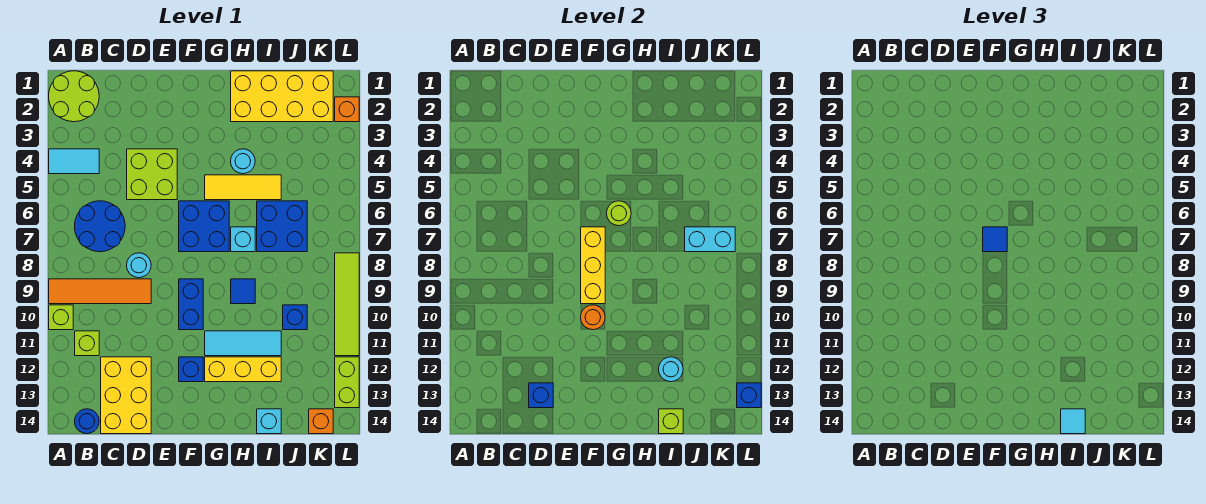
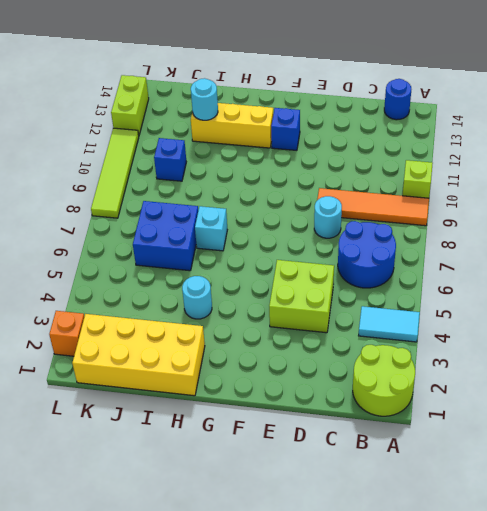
none -> lime 1x1 brick [75,331,99,356]
none -> yellow 2x3 brick [101,357,151,434]
none -> blue 2x2 brick [179,201,229,252]
none -> blue 1x2 brick [179,279,203,330]

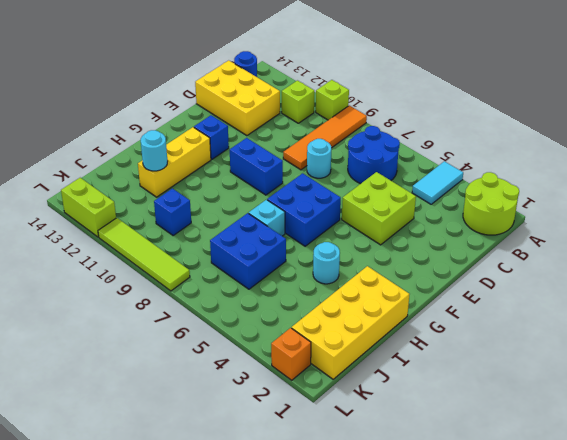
none -> yellow 1x3 tile [205,175,281,200]
none -> cyan 1x3 tile [205,331,281,356]
none -> blue 1x1 tile [231,279,255,304]
none -> cyan 1x1 brick [257,409,281,434]

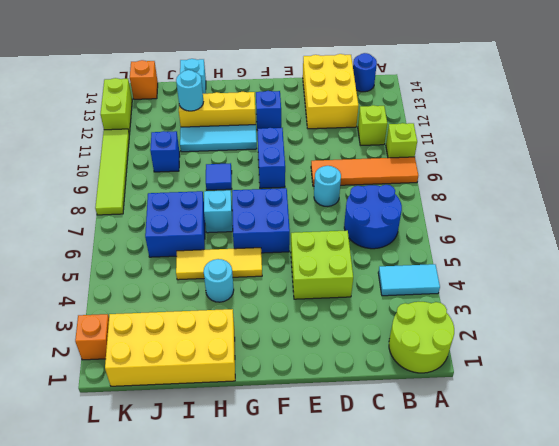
none -> blue 1x1 brick [529,383,553,408]
none -> yellow 1x3 brick [581,227,605,304]
none -> orange 1x1 round brick [581,305,605,330]
none -> lime 1x1 round brick [607,201,631,226]

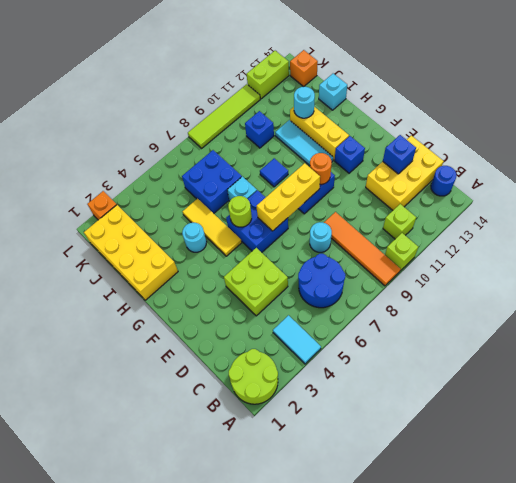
none -> lime 1x1 brick [659,409,683,434]
none -> cyan 1x2 brick [685,227,735,252]
none -> blue 1x1 brick [737,383,761,408]
none -> blue 1x1 tile [983,227,1007,252]

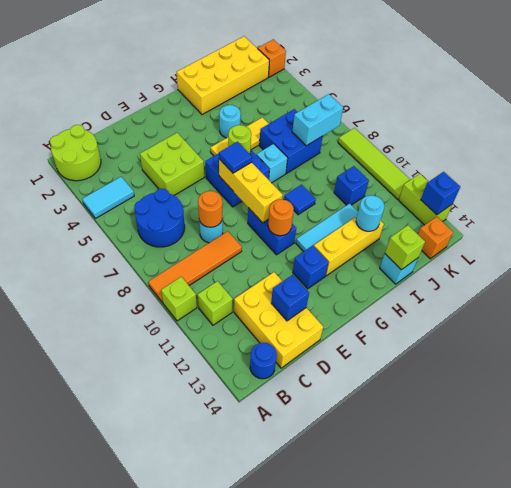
orange 1x1 round brick [198,191,222,227] -> none
none -> cyan 1x1 tile [1061,409,1085,434]

